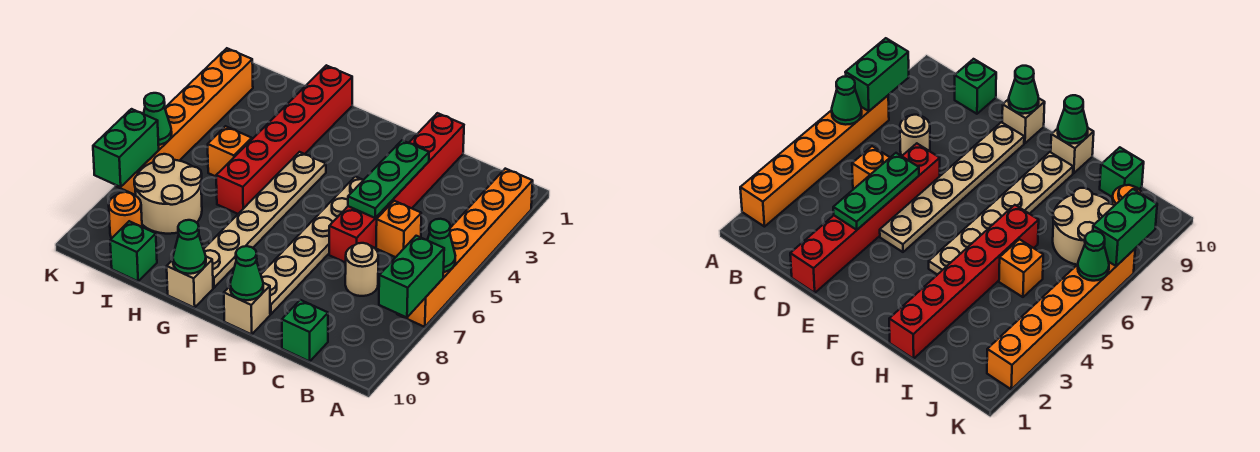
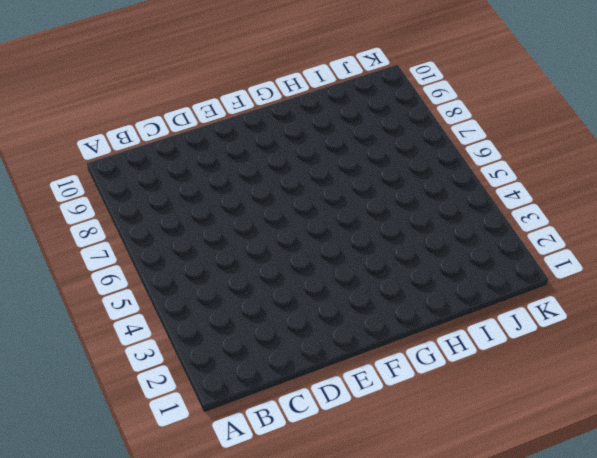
none -> orange 1x6 brick [397,169,533,327]
none -> orange 1x1 brick [376,201,421,257]
none -> tan 1x1 round brick [345,243,378,296]

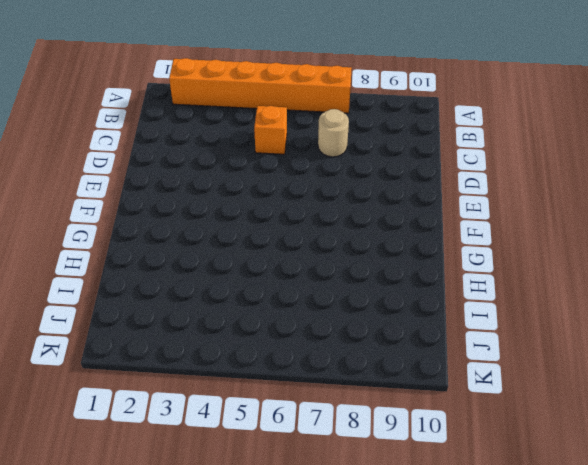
none -> green 1x1 brick [282,300,328,361]
none -> red 1x6 brick [329,113,464,263]
none -> tan 1x6 plate [261,176,363,314]

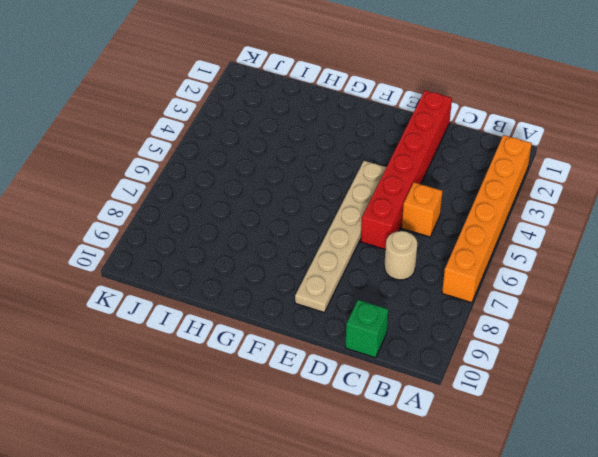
none -> tan 1x1 brick [224,283,270,334]
none -> tan 1x6 plate [204,152,326,288]
none -> tan 1x1 brick [167,257,213,308]

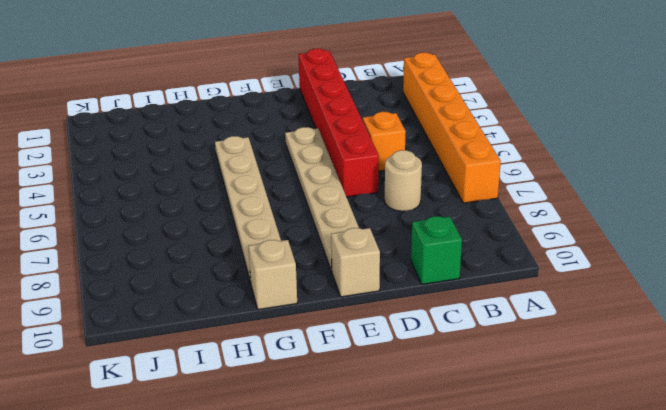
none -> red 1x6 brick [216,65,352,214]
none -> orange 1x1 brick [208,126,252,176]
none -> tan 2x2 round brick [134,154,202,234]

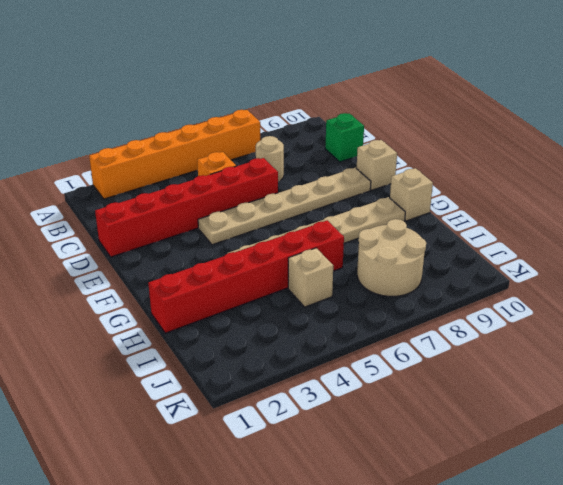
tan 1x1 brick [288,248,333,307] -> orange 1x1 brick [208,126,252,176]
none -> green 1x1 brick [110,221,157,281]
none -> orange 1x1 round brick [109,192,142,238]
none -> orange 1x6 brick [116,48,253,195]

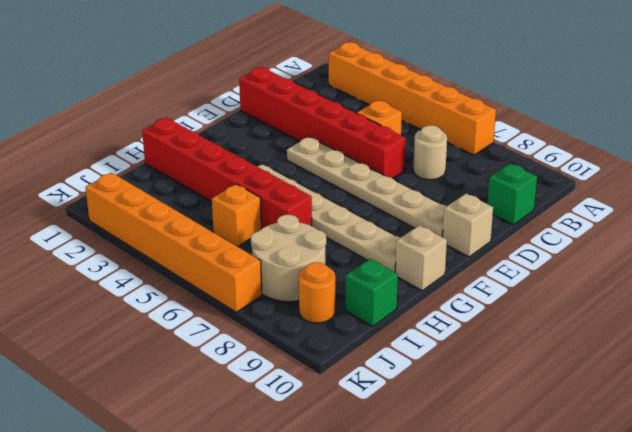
none -> green 1x1 cone [428,219,455,272]
none -> green 1x2 brick [379,236,444,317]
none -> green 1x3 plate [348,140,429,218]

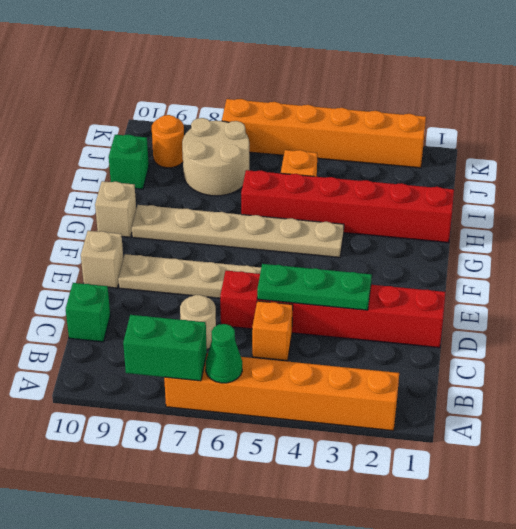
none -> green 1x1 cone [230,246,263,300]
none -> green 1x1 cone [173,220,206,274]
none -> green 1x1 cone [143,93,172,145]

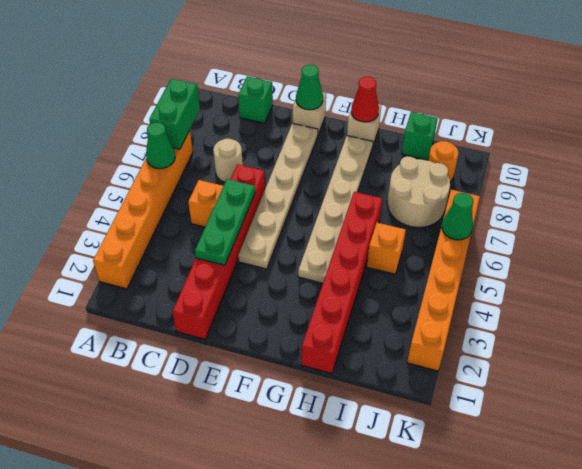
red 1x1 cone [351,77,379,122] -> green 1x1 cone [173,220,206,274]
none -> green 1x2 brick [93,109,159,187]

